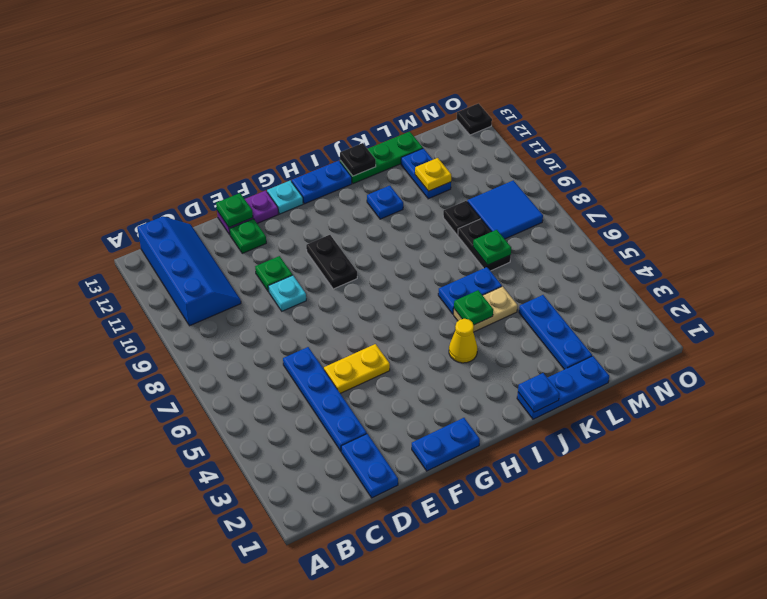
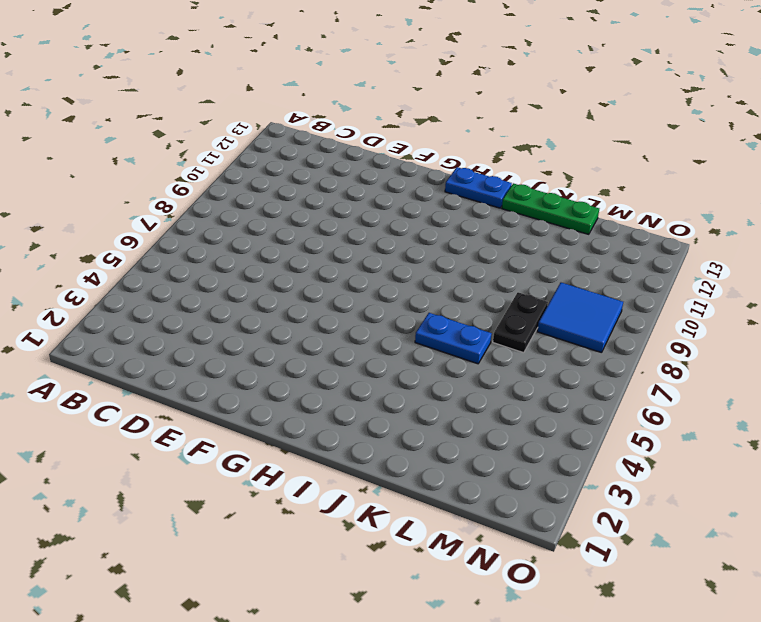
none -> blue 2x4 slope [137,216,241,326]
none -> blue 1x2 plate [341,434,398,498]
none -> blue 1x4 plate [283,347,367,451]
none -> yellow 1x2 plate [324,344,390,393]

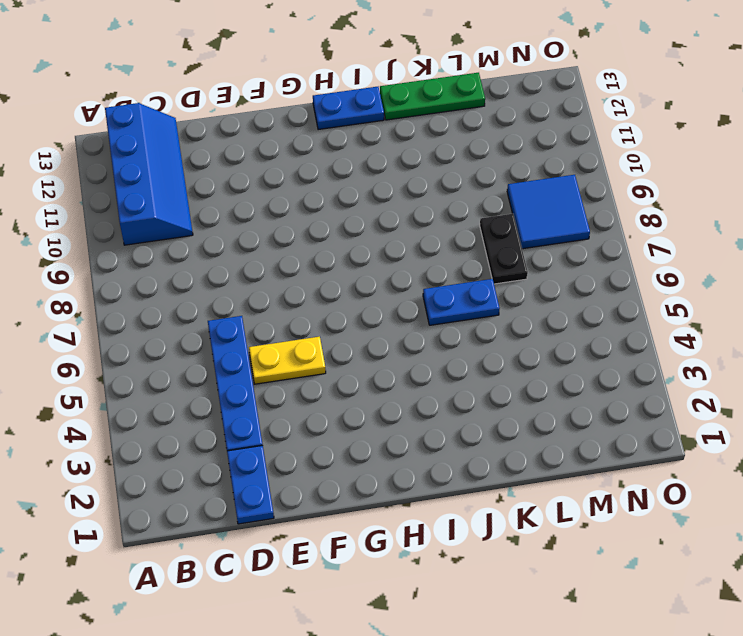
none -> cyan 1x1 plate [268,275,306,311]
none -> green 1x1 plate [255,256,292,292]
none -> green 1x1 plate [230,219,266,253]
none -> purple 1x2 plate [217,191,279,235]

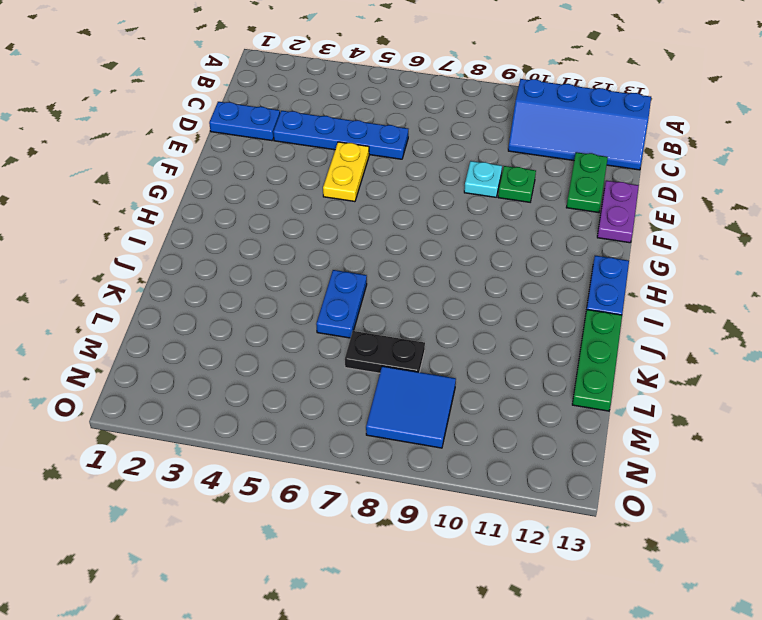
green 1x2 plate [566,152,608,213] -> green 1x1 plate [230,219,266,253]
none -> blue 1x2 plate [412,418,480,471]
none -> black 1x2 plate [306,235,357,289]
none -> cyan 1x1 plate [267,180,303,214]
none -> yellow 1x1 cone [449,319,477,363]

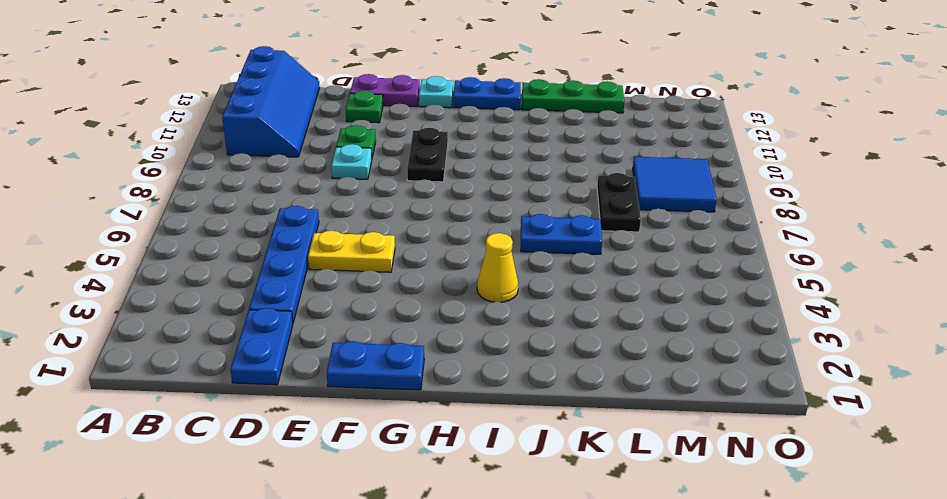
none -> blue 1x3 plate [517,356,609,419]
none -> tan 1x2 plate [454,286,518,332]
none -> blue 1x1 plate [367,186,403,219]
none -> blue 1x3 plate [519,295,592,369]

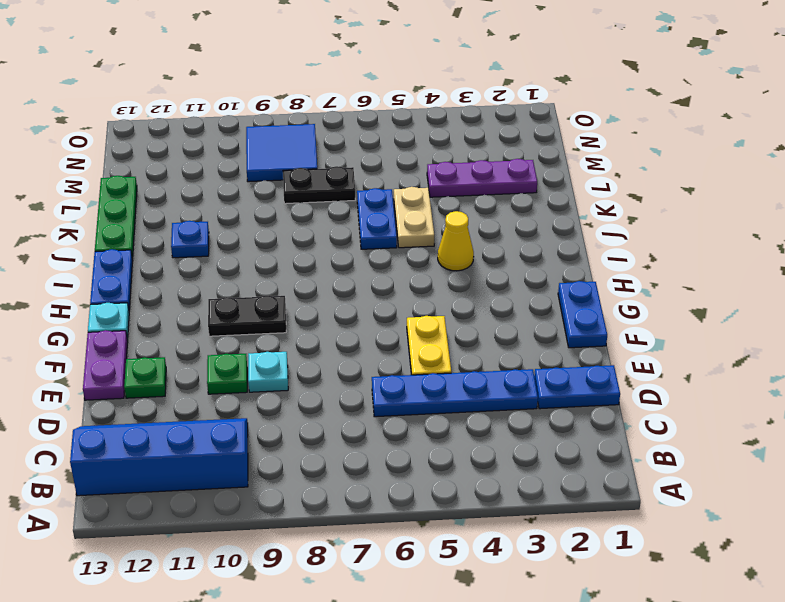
purple 1x3 plate [427,159,537,197] -> blue 1x3 plate [519,295,592,369]
none -> blue 1x3 plate [517,356,609,419]
none -> black 1x1 plate [443,201,480,235]
none -> blue 1x2 plate [401,148,451,199]
none -> black 1x1 plate [457,104,492,135]

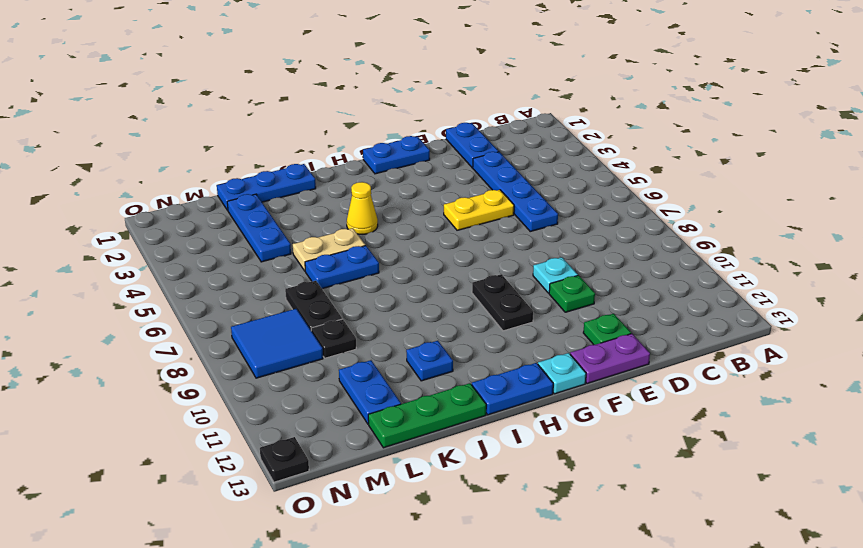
none -> blue 2x4 slope [137,216,241,326]
none -> green 1x1 plate [216,193,253,227]
none -> blue 1x1 plate [518,373,559,412]
none -> green 1x1 plate [454,290,493,325]

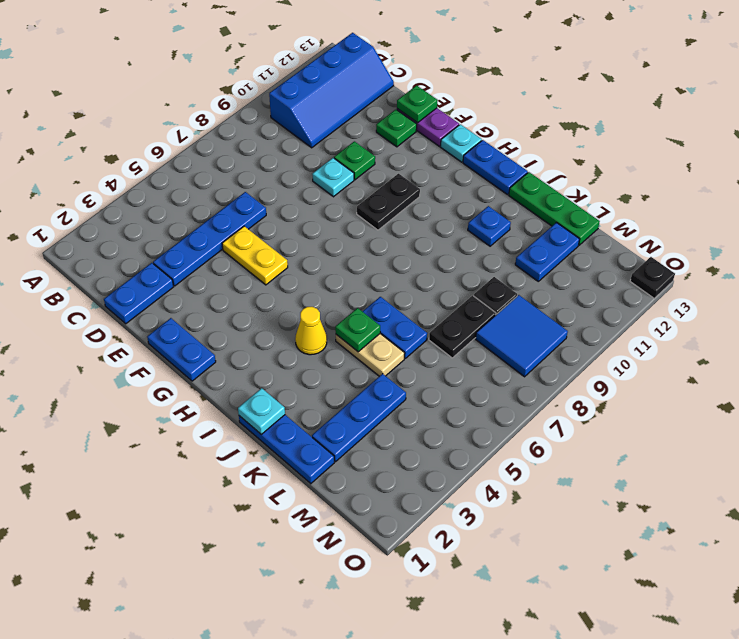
cyan 1x1 plate [238,388,285,434] -> blue 1x1 plate [518,373,559,412]
none -> black 1x1 plate [340,143,376,176]
none -> green 1x1 plate [473,230,511,265]
none -> yellow 1x1 plate [415,158,451,191]

